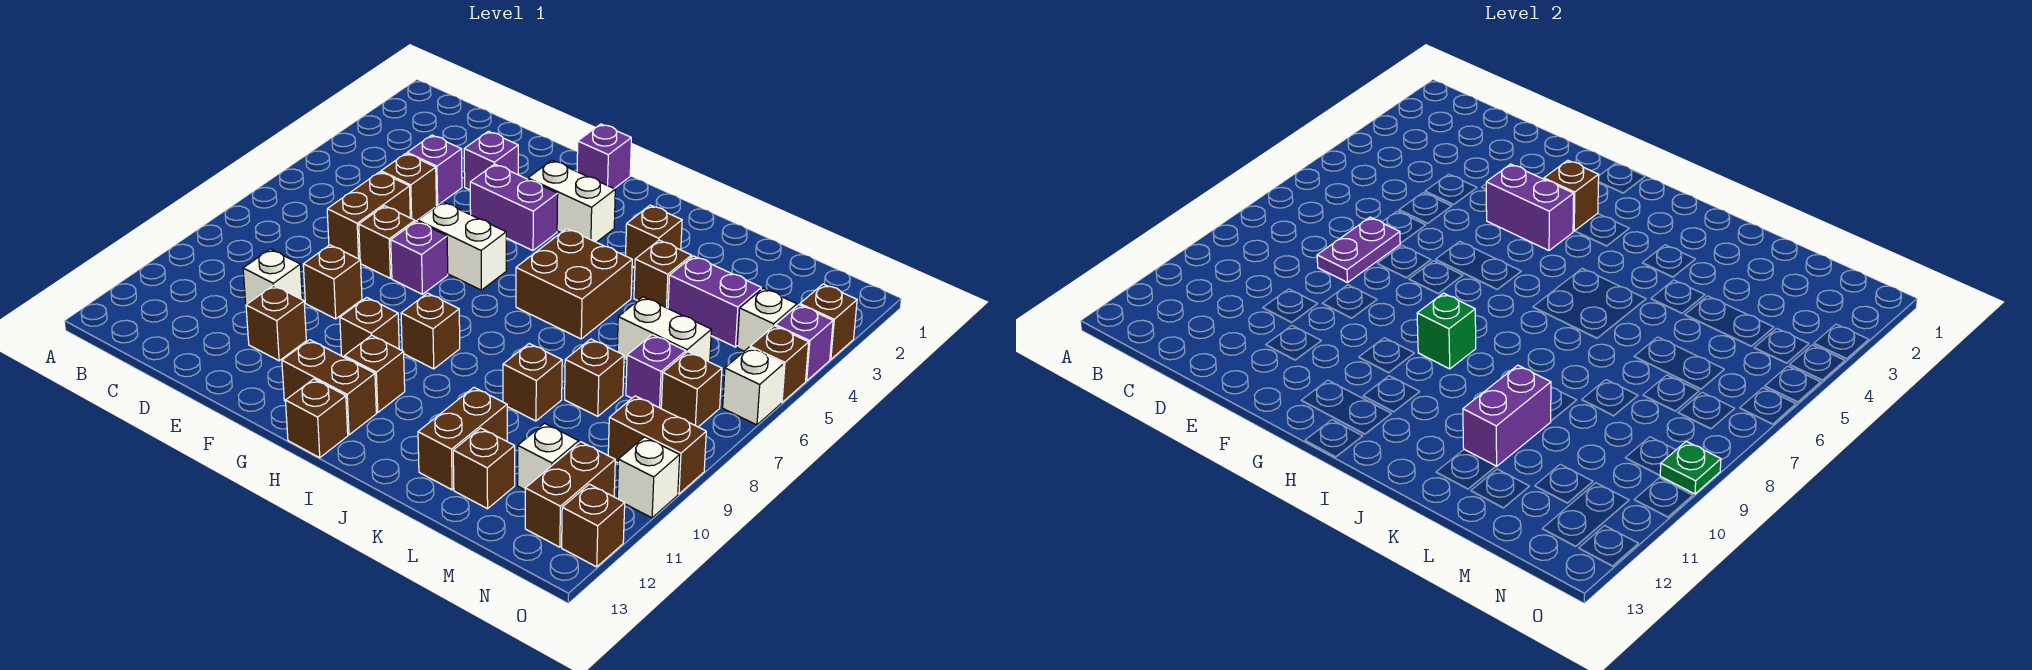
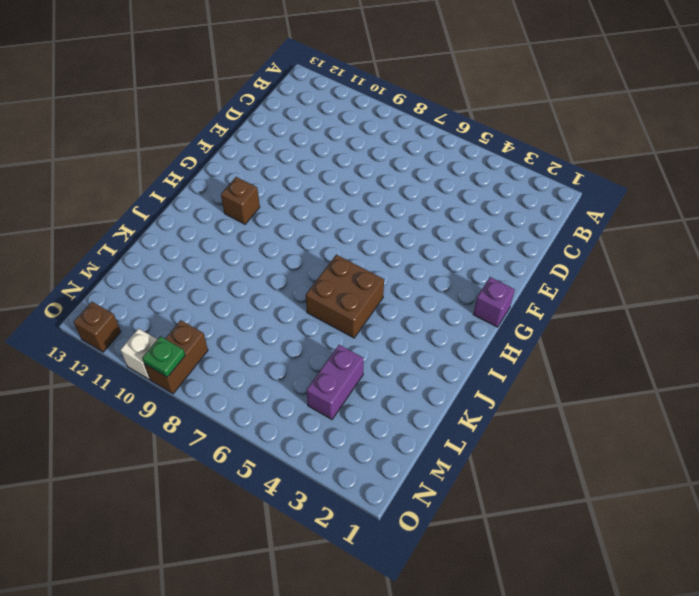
none -> purple 1x1 brick [407,135,462,205]
none -> brown 1x1 brick [381,153,436,222]
none -> brown 1x2 brick [327,172,410,259]
none -> white 1x1 brick [243,249,302,305]

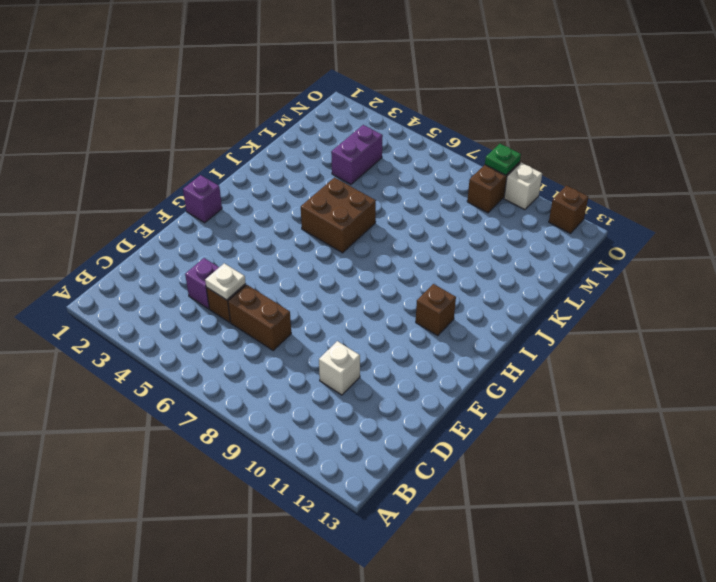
white 1x1 plate [205,263,246,300] -> none
none -> purple 1x1 brick [464,131,518,190]
none -> brown 1x1 brick [359,206,415,278]
none -> brown 1x1 brick [303,245,362,319]
none -> brown 1x1 brick [246,285,306,361]

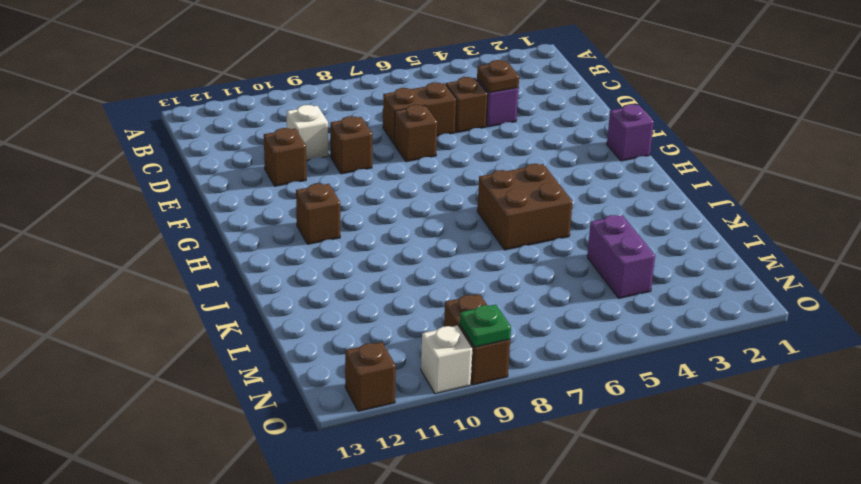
brown 1x1 plate [477,60,519,93] -> none
none -> purple 1x1 brick [464,131,518,190]
none -> purple 1x2 brick [470,164,558,251]
none -> white 1x2 brick [418,202,506,290]
none -> purple 1x1 brick [391,221,448,294]

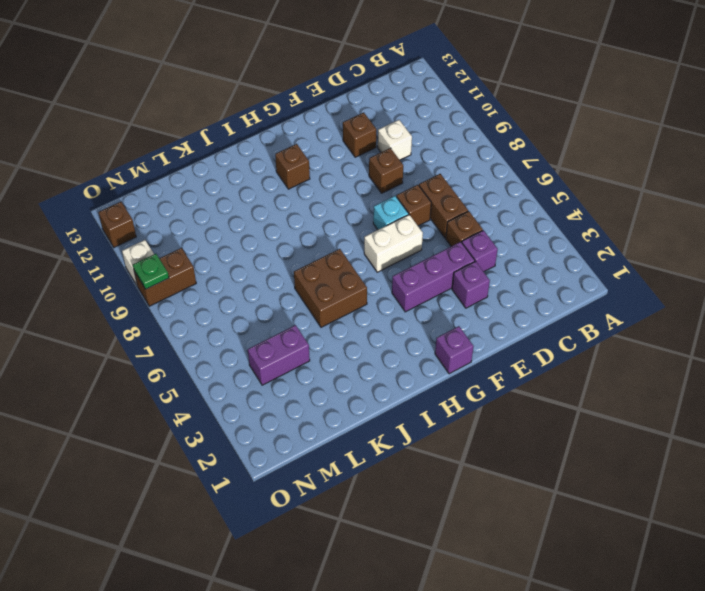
purple 1x3 brick [392,242,475,312] -> purple 1x2 brick [470,164,558,251]
cyan 1x1 brick [373,196,409,230] -> purple 1x1 brick [391,221,448,294]
none -> white 1x2 brick [528,160,615,242]
none -> brown 1x1 brick [340,298,399,357]
none -> brown 1x2 brick [282,340,376,435]
none -> brown 1x1 brick [401,293,460,369]

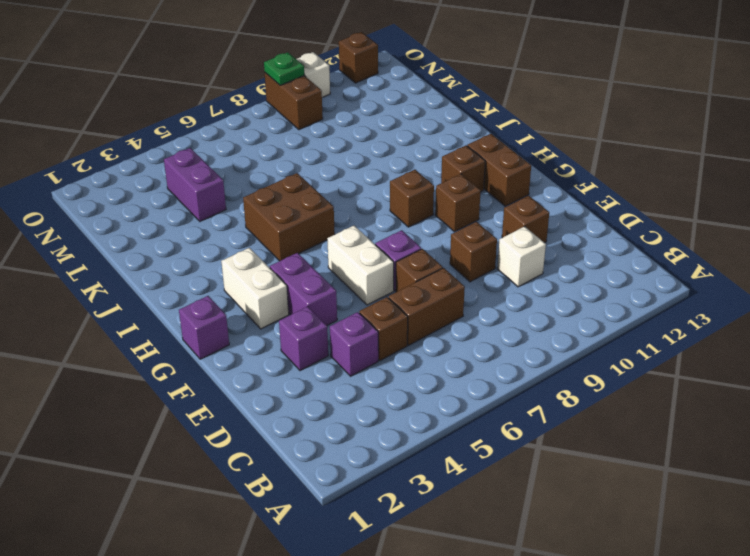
none -> brown 1x1 brick [286,379,348,458]
none -> brown 1x1 brick [626,205,682,267]
none -> brown 1x1 brick [634,240,692,308]
none -> brown 1x1 brick [503,344,562,421]

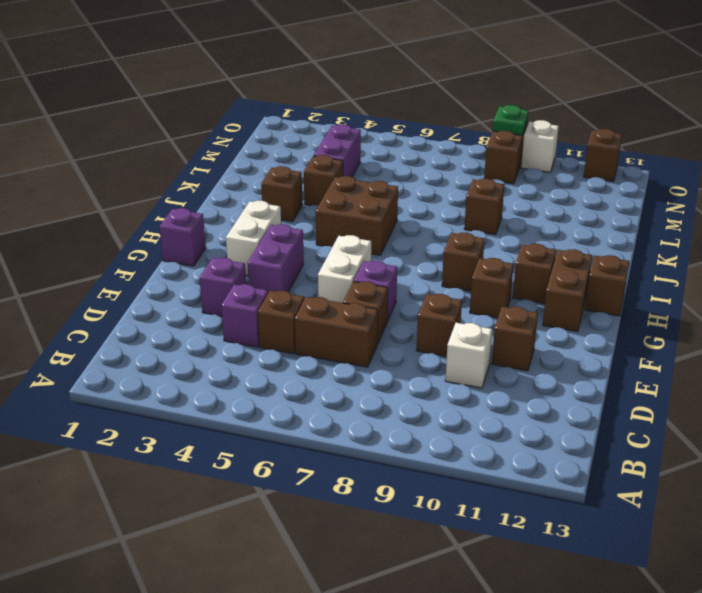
none -> brown 1x2 brick [418,388,507,490]
none -> white 1x2 brick [617,297,711,362]
none -> brown 1x1 brick [565,339,624,416]
none -> brown 1x1 brick [453,428,515,509]

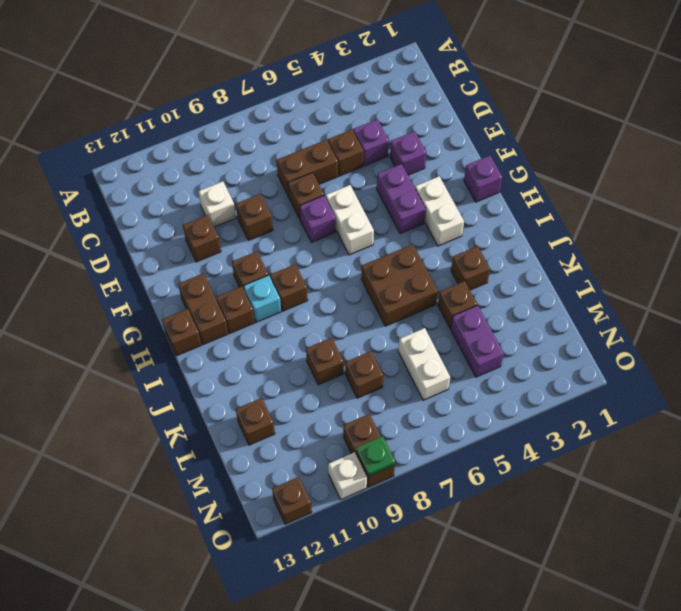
cyan 1x1 brick [244,275,281,322] -> none
none -> brown 1x2 brick [418,388,507,490]
none -> purple 1x1 brick [626,335,686,408]
none -> white 1x1 brick [518,423,579,490]
none -> white 1x1 brick [737,288,797,351]

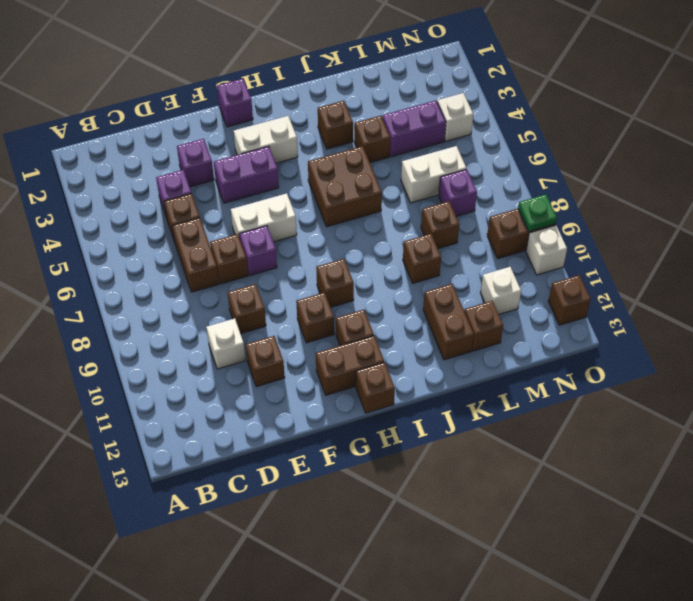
none -> brown 1x1 brick [661,352,722,427]
none -> brown 1x2 brick [525,442,615,547]
none -> brown 1x1 brick [800,284,857,359]
none -> purple 1x1 brick [775,305,833,381]

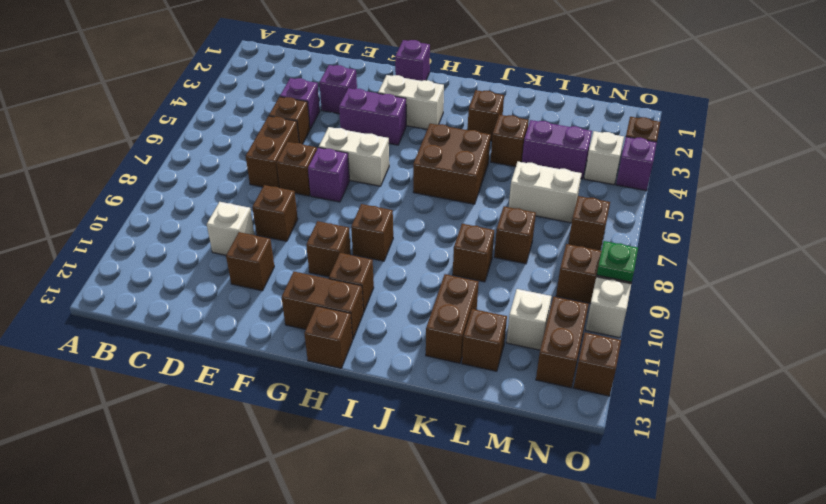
none -> purple 1x1 brick [626,335,686,408]
none -> brown 1x1 brick [750,326,809,403]
none -> white 1x1 brick [723,347,784,425]
none -> purple 1x2 plate [1317,217,1400,283]

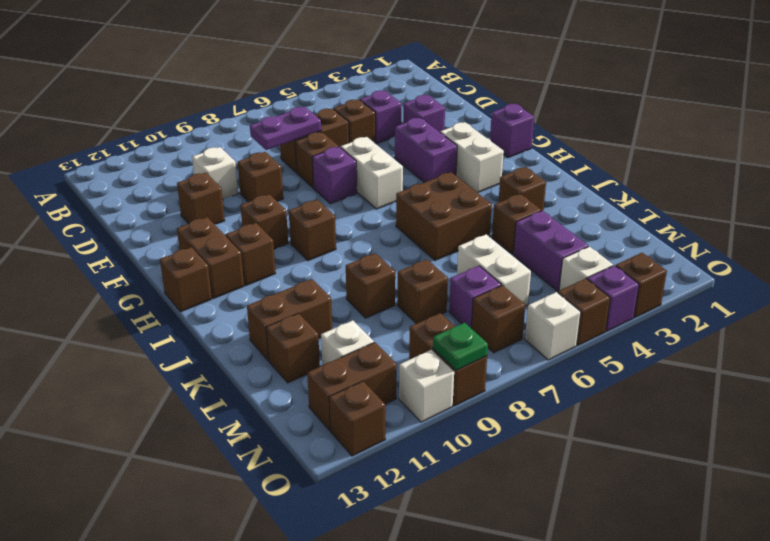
none -> purple 1x2 brick [1486,164,1574,251]
none -> brown 1x1 brick [1544,160,1599,231]
none -> green 1x1 brick [1417,293,1476,369]
none -> purple 1x2 brick [1463,365,1551,466]

